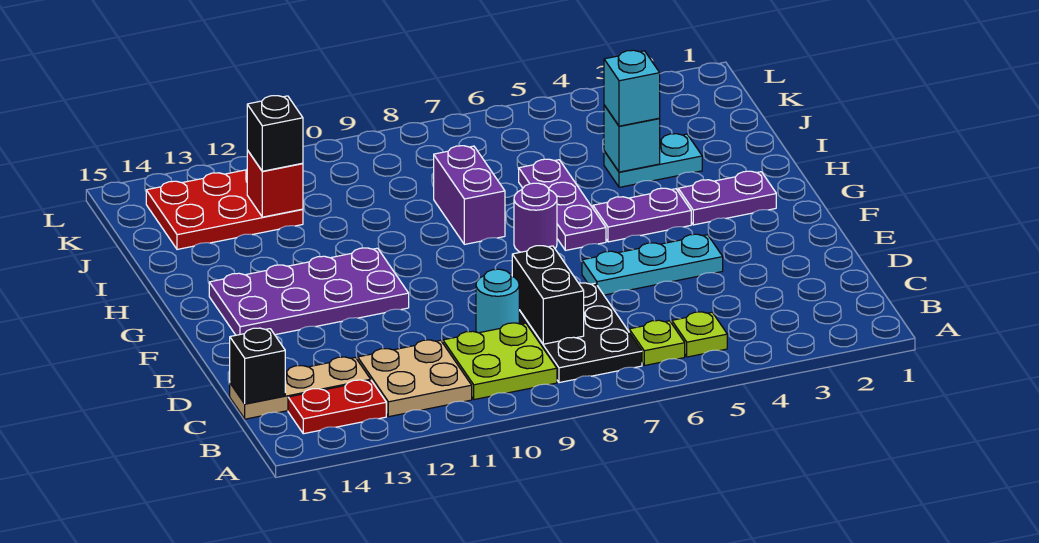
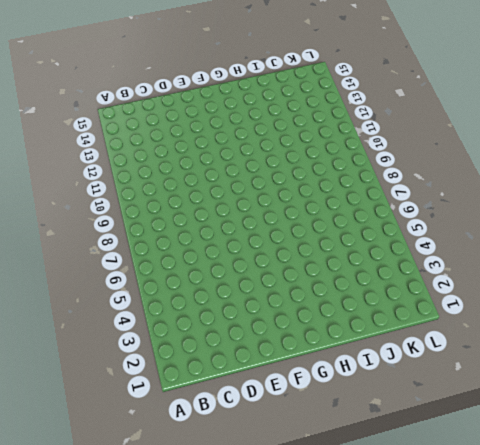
none -> lime 1x1 plate [672,312,727,357]
none -> lime 1x1 plate [629,320,685,366]
none -> black 2x3 plate [519,283,642,383]

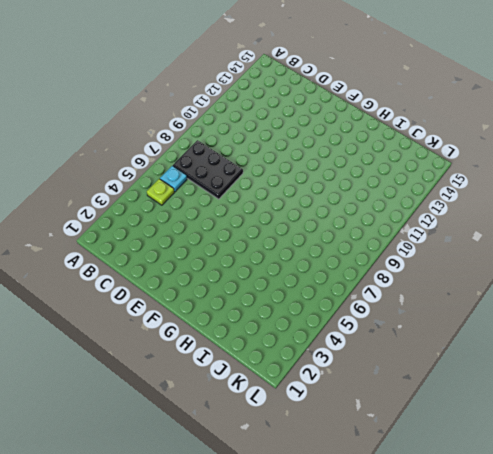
cyan 1x1 plate [160,166,187,192] -> lime 1x1 plate [629,320,685,366]
none -> lime 2x2 plate [443,323,557,400]
none -> tan 2x2 plate [358,340,472,417]
none -> red 1x2 plate [288,380,386,434]

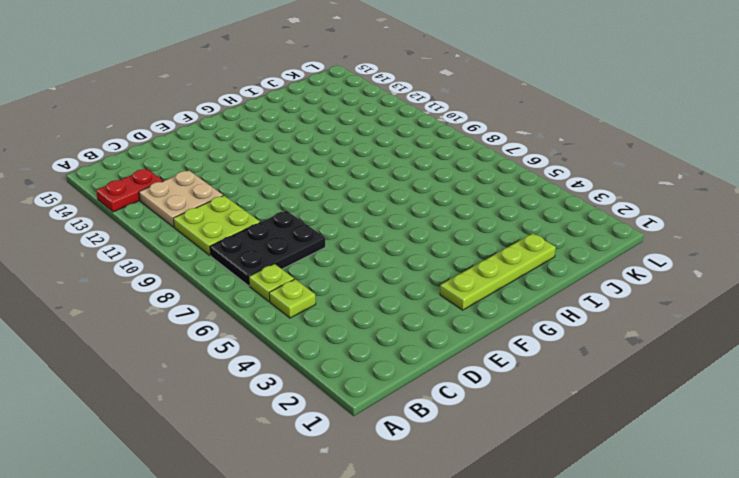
red 1x2 plate [96,169,163,212] -> red 1x2 plate turned to [288,380,386,434]
lime 1x4 plate [440,233,556,310] -> purple 1x2 plate [678,171,776,225]
none -> tan 1x3 plate [230,357,371,419]
none -> cyan 1x1 round brick [476,269,519,333]
none -> cyan 1x3 plate [582,234,723,295]

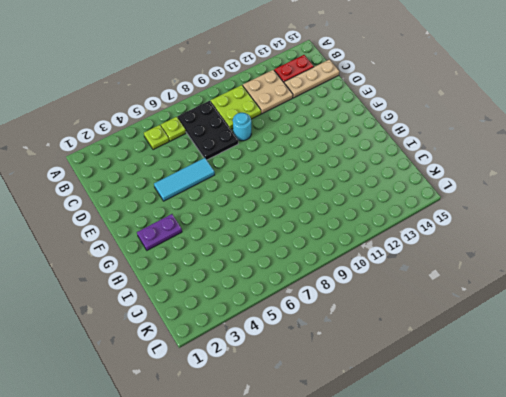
cyan 1x3 tile [154,158,215,201] -> cyan 1x3 plate [582,234,723,295]
none -> purple 2x4 plate [209,248,409,335]
none -> purple 1x2 plate [593,188,691,242]
none -> purple 1x3 plate [519,159,606,250]

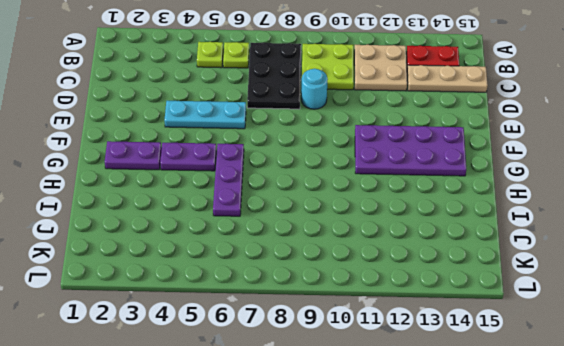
none -> purple 1x1 round brick [514,183,557,252]
none -> purple 1x2 brick [434,146,505,244]
none -> cyan 1x2 plate [604,134,702,187]

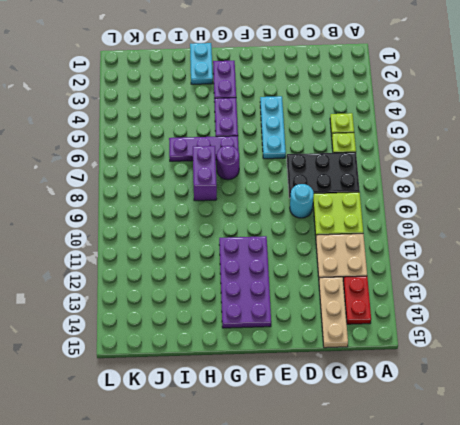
cyan 1x2 plate [190,43,213,84] -> cyan 1x2 plate moved to [604,134,702,187]
purple 1x2 brick [193,146,217,201] -> purple 1x2 brick turned to [434,146,505,244]
none -> red 2x3 plate [146,170,303,249]
none -> black 1x2 brick [512,246,584,344]
none -> black 1x1 brick [230,328,285,404]

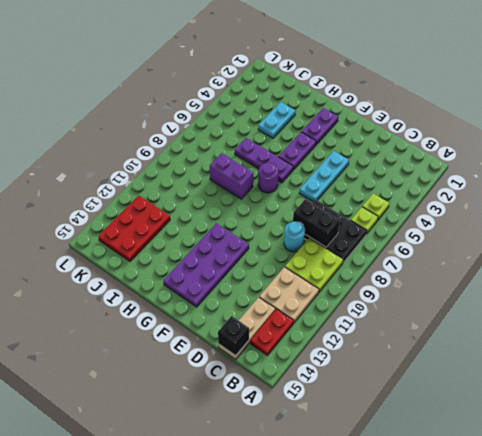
none -> cyan 1x1 brick [604,105,660,172]
none -> red 1x1 brick [247,150,303,217]
none -> cyan 1x1 brick [604,50,660,126]

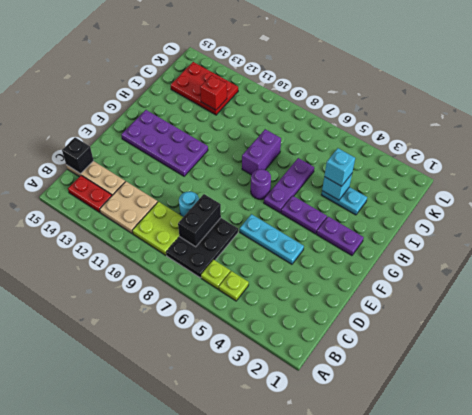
none -> black 1x1 brick [247,96,303,171]

